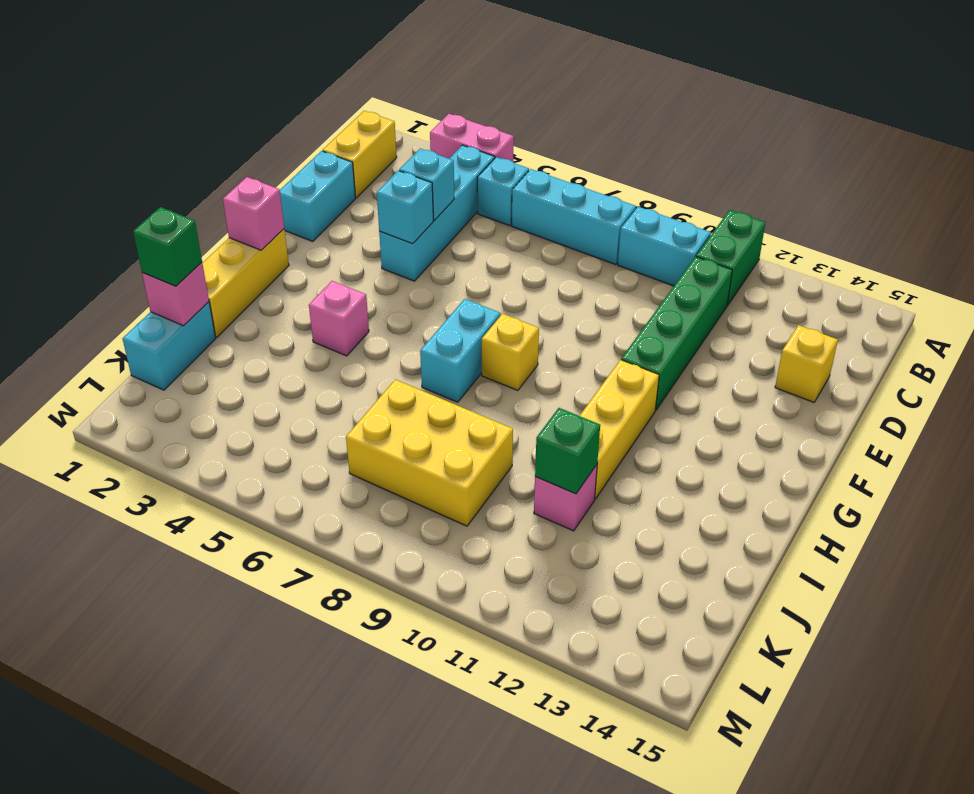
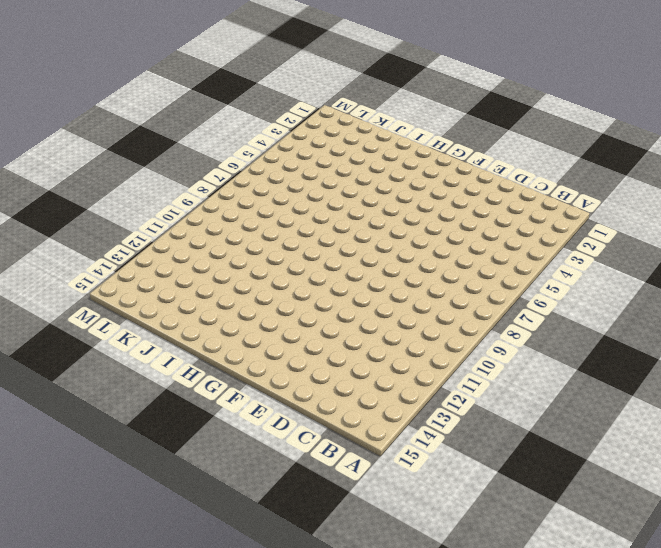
none -> pink 1x2 brick [430,114,514,162]
none -> green 1x2 brick [696,210,765,305]
none -> yellow 1x2 brick [323,111,397,198]

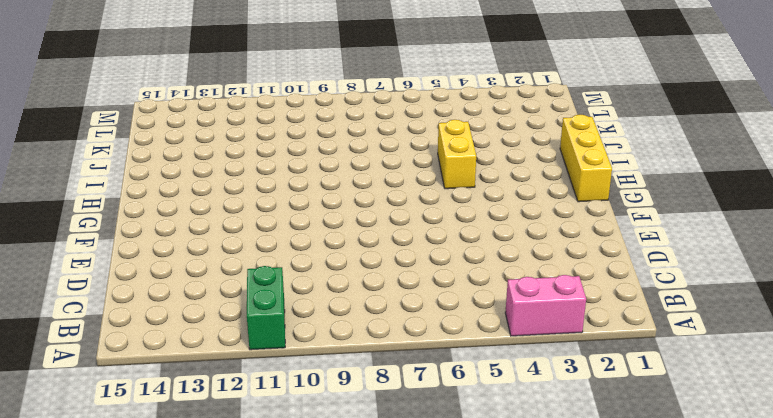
yellow 1x2 brick [438,120,476,189] -> yellow 1x2 brick moved to [323,111,397,198]
none -> cyan 1x4 brick [379,145,495,281]
none -> cyan 1x1 brick [477,157,529,226]
none -> cyan 1x3 brick [512,169,636,265]

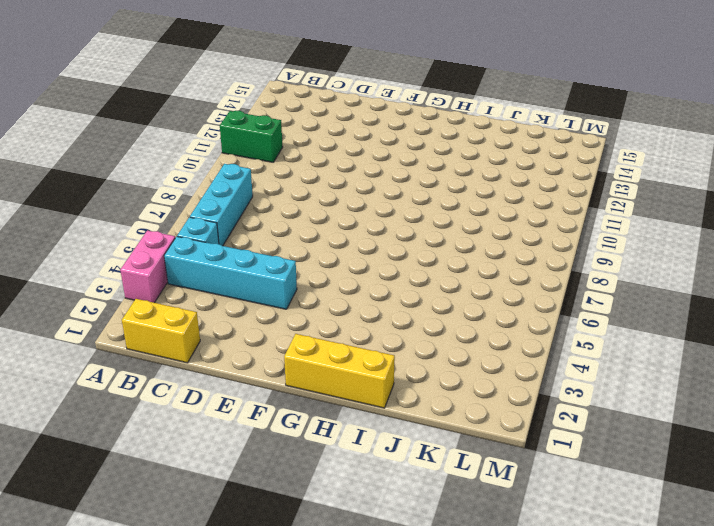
none -> cyan 1x2 brick [618,207,711,286]
none -> green 1x4 brick [621,257,732,410]
none -> cyan 1x2 brick [280,151,355,241]

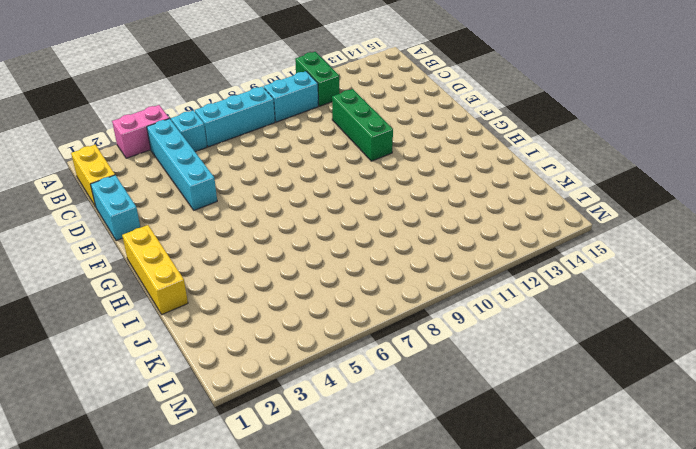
green 1x3 brick [332,89,393,161] -> green 1x4 brick [621,257,732,410]
none -> yellow 1x1 brick [775,325,838,402]
none -> cyan 1x2 brick [420,299,501,402]
none -> yellow 1x1 brick [482,314,539,390]

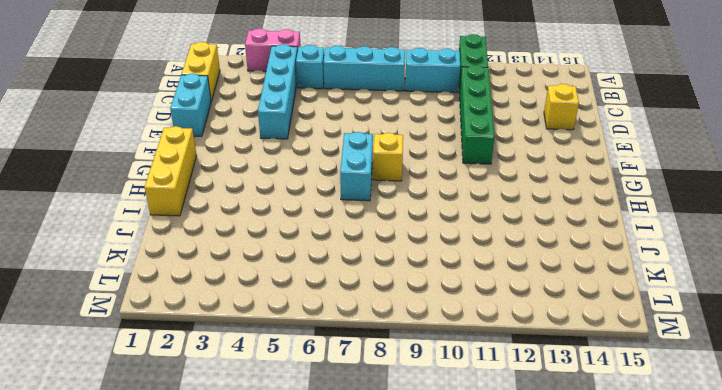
none -> yellow 1x3 brick [580,360,659,499]
none -> pink 1x1 brick [309,281,369,356]
none -> cyan 1x2 brick [123,302,216,390]

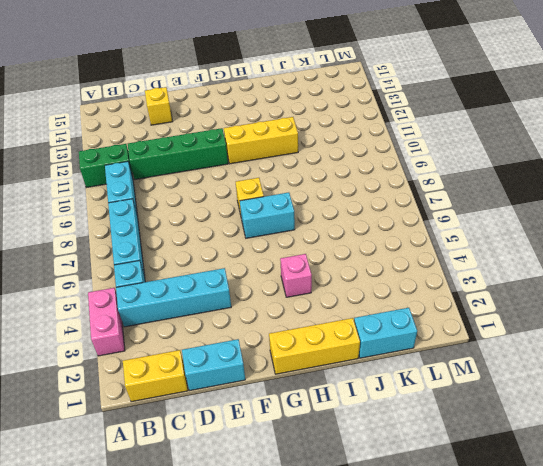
none -> yellow 2x3 brick [346,379,513,526]
none -> pink 1x1 brick [534,465,597,531]
none -> cyan 1x1 brick [399,149,454,220]

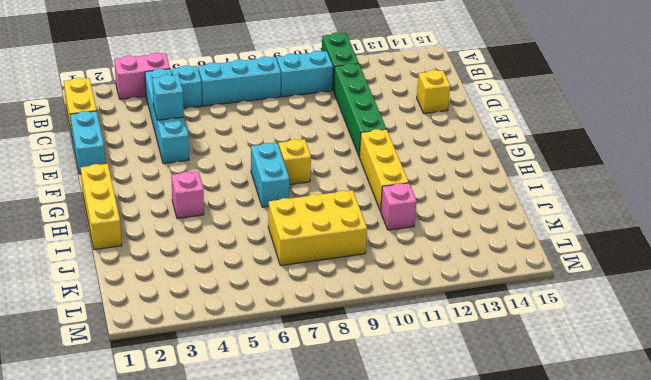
none -> cyan 1x2 brick [123,302,216,390]
none -> cyan 1x1 brick [377,171,433,244]
none -> pink 1x1 brick [223,177,284,250]

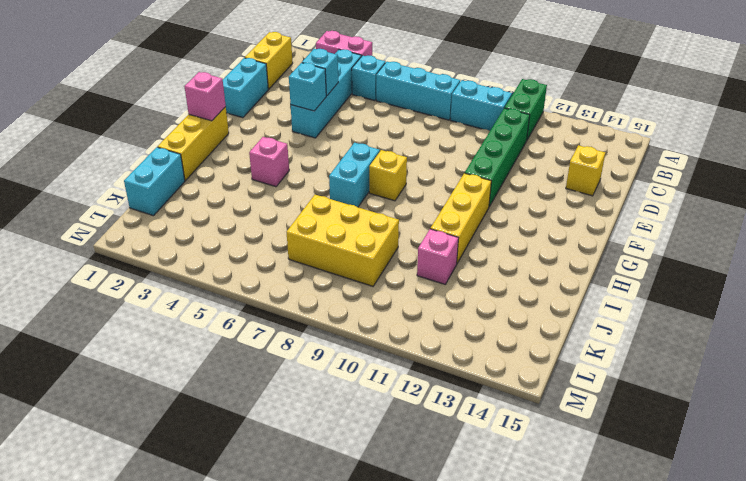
none -> pink 1x1 brick [142,262,209,326]
none -> green 1x1 brick [535,408,600,494]
none -> green 1x1 brick [133,207,202,286]

